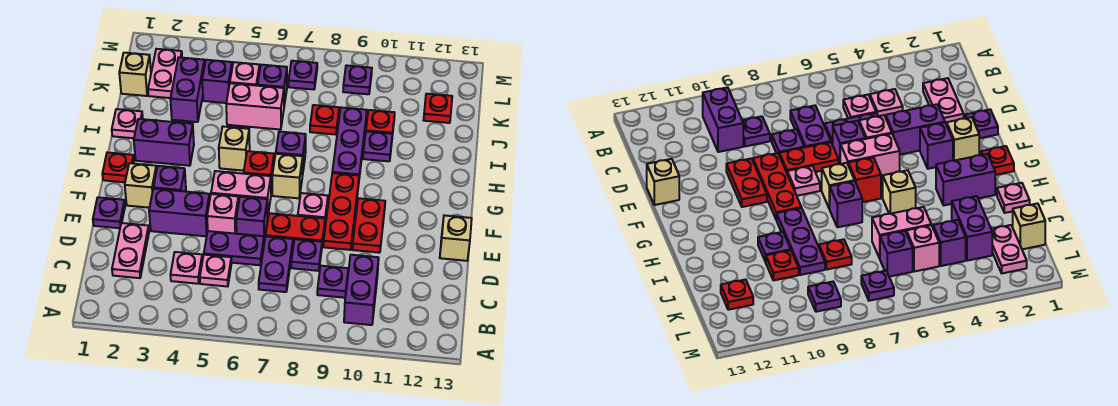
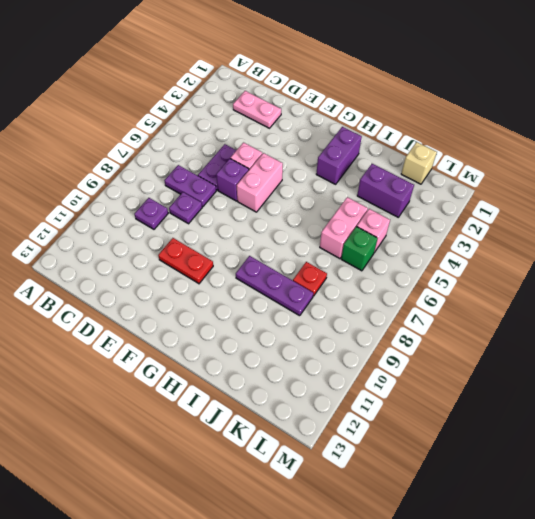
green 1x1 brick [341,227,378,271] -> purple 1x1 brick [258,65,287,105]
none -> purple 1x2 brick [344,255,379,325]
none -> pink 1x1 plate [170,252,203,284]
none -> pink 1x1 plate [200,255,232,287]
none -> purple 1x1 plate [93,197,125,228]

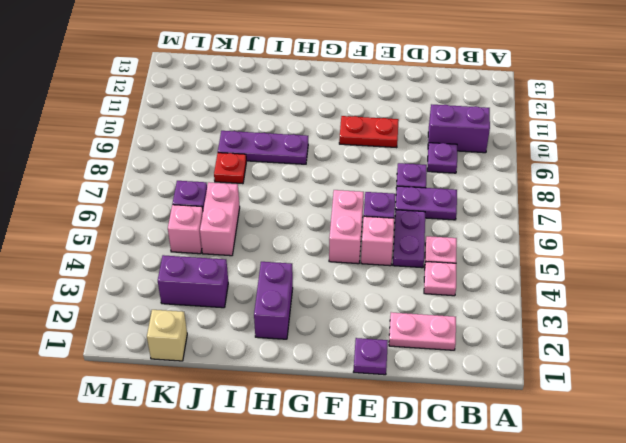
none -> purple 1x2 brick [149,189,210,236]
none -> red 1x2 plate [266,213,325,245]
none -> red 1x3 plate [323,173,359,250]
none -> tan 1x1 brick [440,215,472,261]

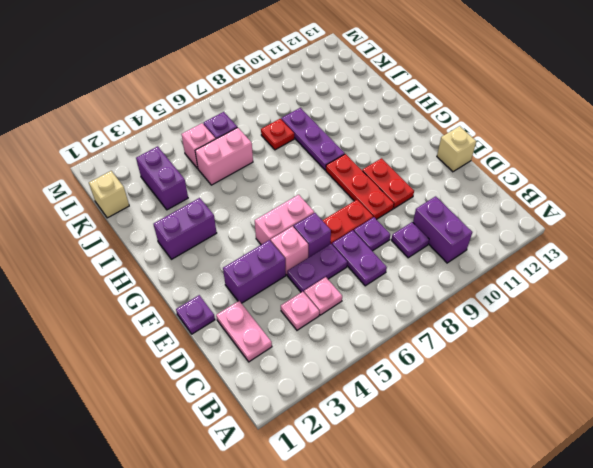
none -> tan 1x1 brick [125,163,157,208]
none -> purple 1x1 brick [153,166,186,192]
none -> pink 1x1 plate [298,193,328,220]
none -> red 1x1 plate [102,153,134,182]

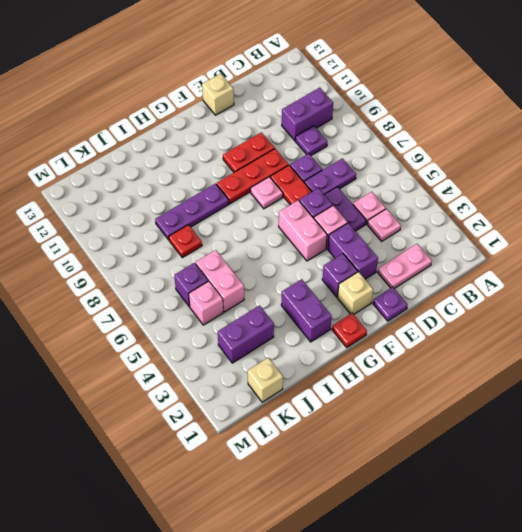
none -> red 1x1 brick [244,151,274,193]
none -> tan 1x1 brick [272,154,303,198]
none -> tan 1x1 brick [219,127,250,171]
none -> purple 1x1 brick [276,132,306,176]

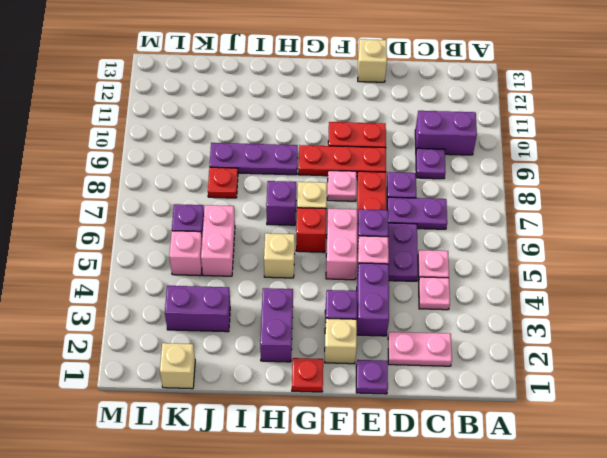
none -> pink 1x1 plate [112,109,143,138]
none -> purple 1x1 plate [363,132,392,161]
none -> red 1x1 plate [366,110,395,136]
none -> pink 1x2 plate [148,49,182,98]

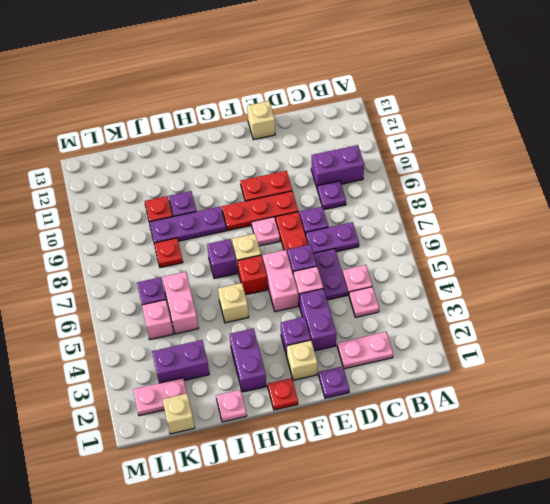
none -> purple 1x1 brick [202,60,232,103]
none -> red 1x1 plate [424,94,452,123]
none -> purple 1x1 plate [288,61,317,90]
none -> purple 1x1 plate [343,65,372,94]

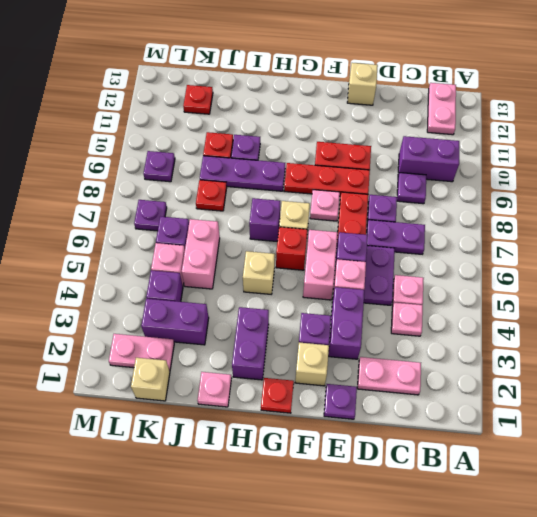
pink 1x2 plate [427,83,456,135] -> none

